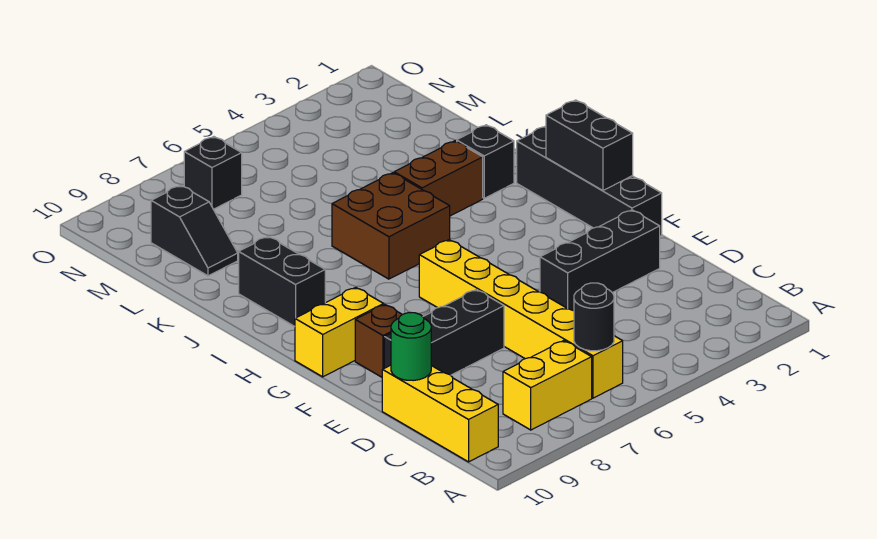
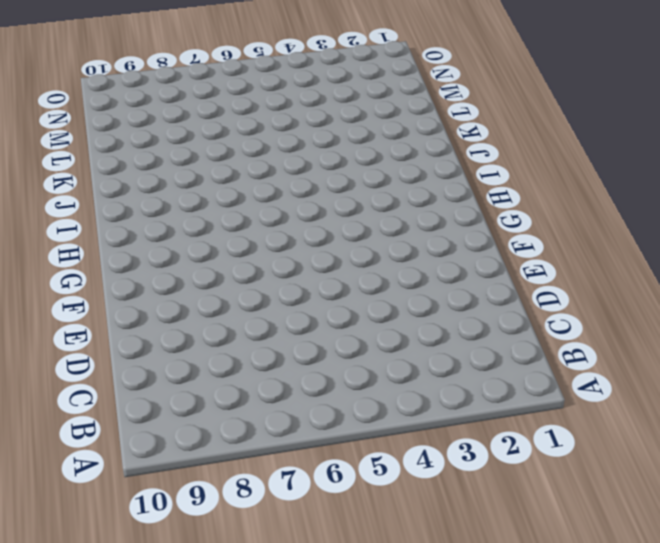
none -> yellow 1x6 brick [419,240,623,398]
none -> yellow 1x2 brick [503,341,592,430]
none -> yellow 1x3 brick [382,365,498,462]

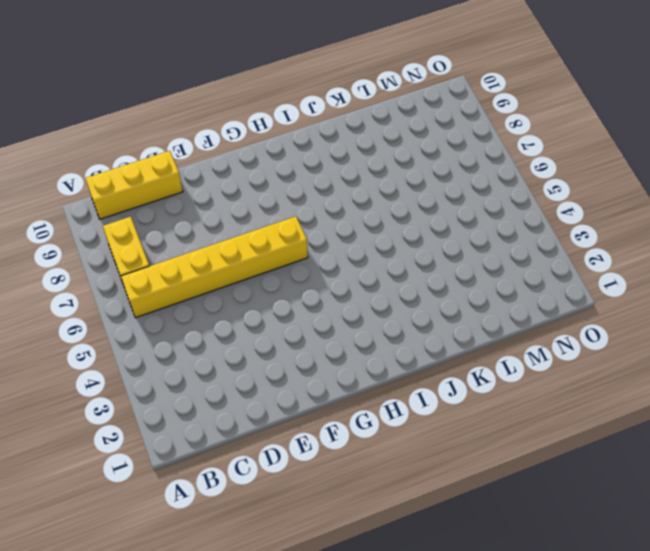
none -> black 1x3 brick [540,210,660,311]
none -> black 1x3 brick [384,290,504,375]
none -> black 1x4 brick [517,126,662,236]

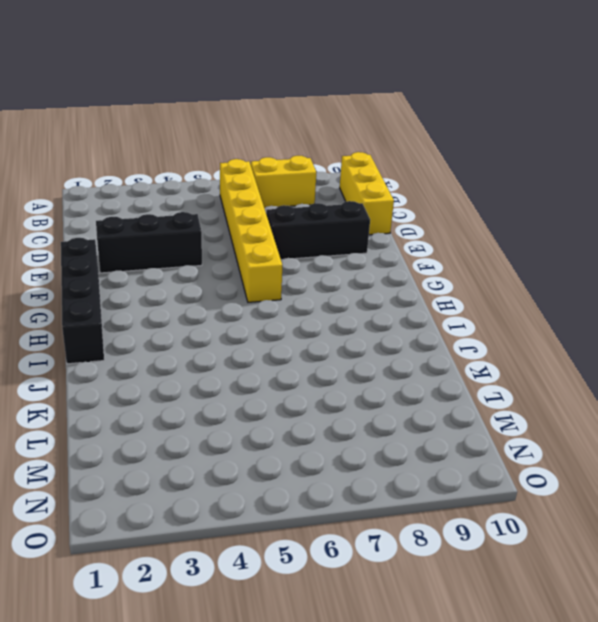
none -> brown 1x1 brick [355,305,402,377]
none -> yellow 1x2 brick [295,287,384,377]
none -> brown 2x2 brick [332,173,450,279]

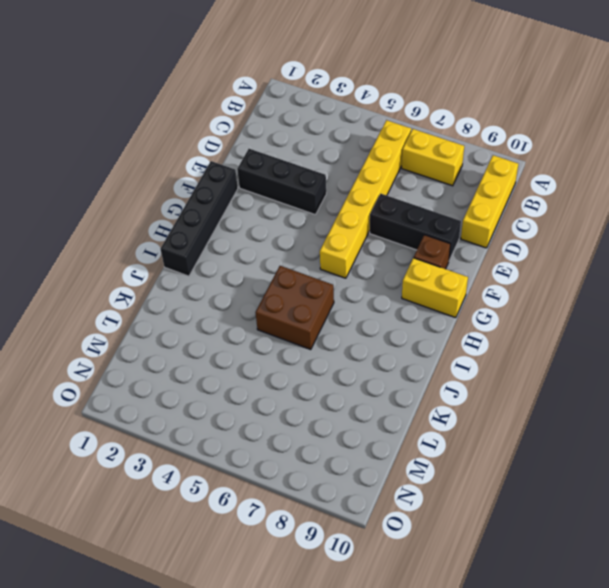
none -> black 1x2 brick [239,236,326,326]
none -> black 1x1 brick [457,125,514,198]
none -> brown 1x2 brick [394,141,483,216]

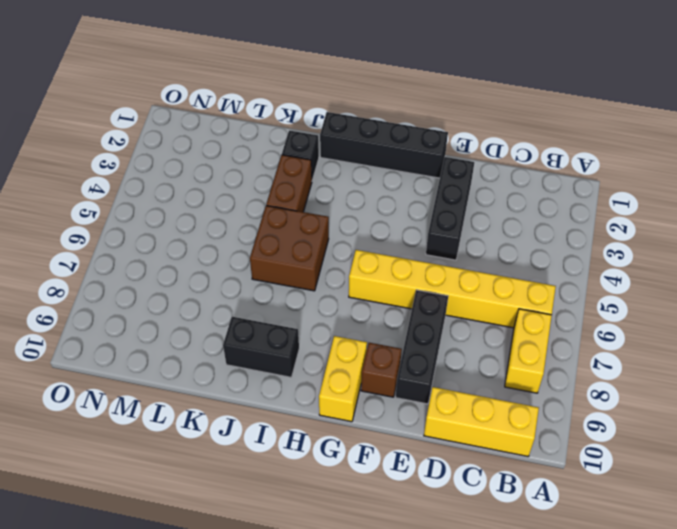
none -> black 1x2 slope [151,185,238,276]
none -> black 1x1 brick [184,137,242,209]
none -> black 1x1 round brick [574,283,614,351]

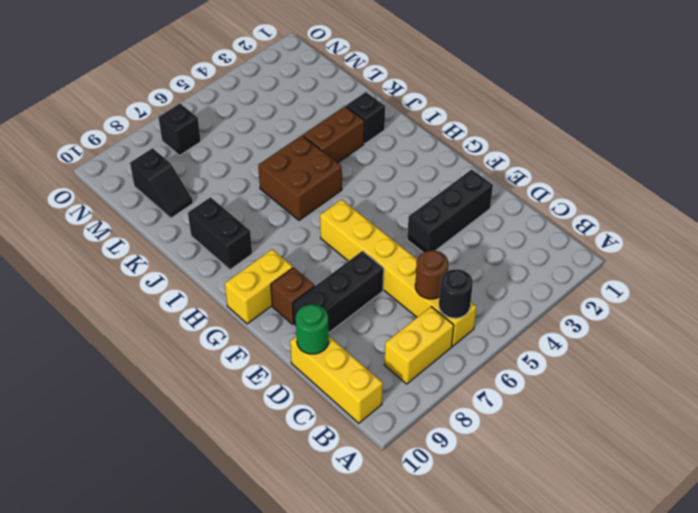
brown 1x1 round brick [415,250,448,299] -> none
none -> black 1x4 brick [517,126,662,236]
none -> black 1x2 brick [546,100,633,191]

